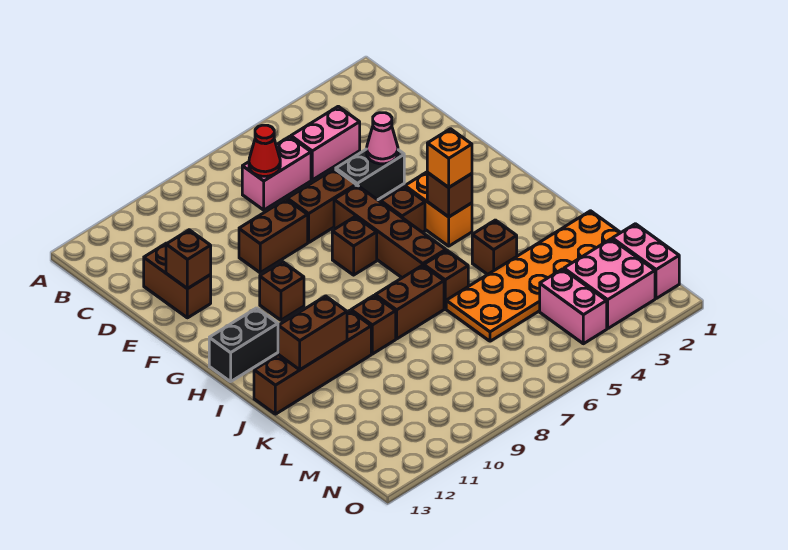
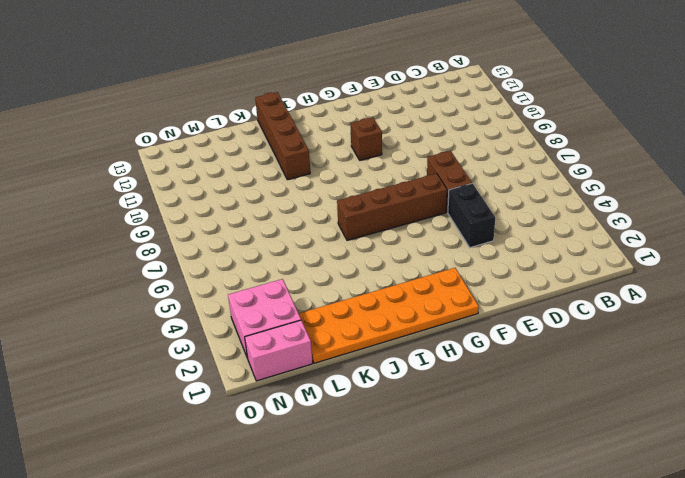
orange 2x6 plate [299,268,479,363] -> orange 2x6 plate turned to [446,211,621,341]
none -> pink 1x2 brick [291,106,360,180]
none -> pink 1x2 brick [242,137,311,210]
none -> brown 1x2 brick [144,243,211,318]

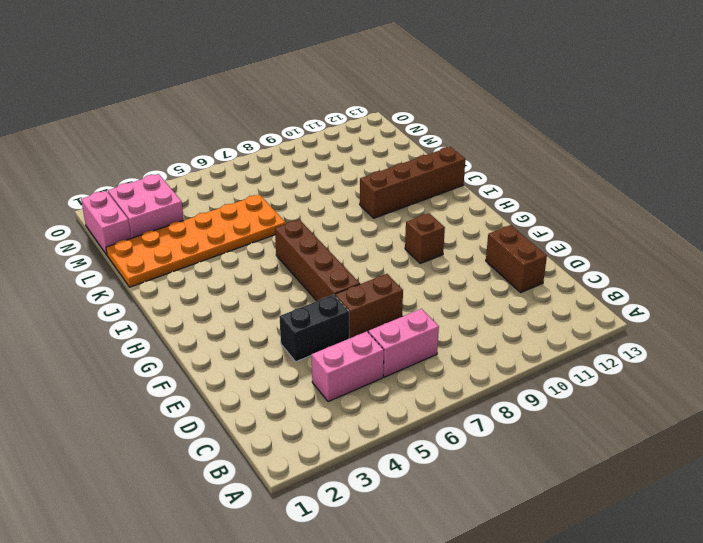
none -> brown 1x2 brick [239,199,308,273]
none -> orange 1x2 brick [405,172,472,246]
none -> brown 1x1 brick [381,186,425,232]

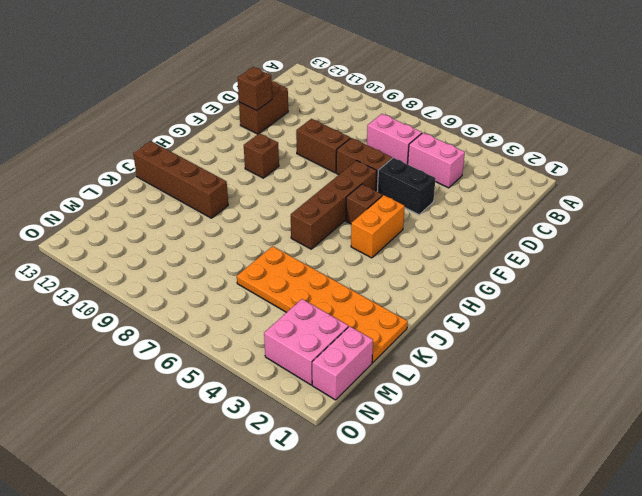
none -> brown 1x1 brick [332,217,377,275]
none -> black 1x2 brick [209,308,278,382]
none -> brown 1x1 brick [472,220,517,274]

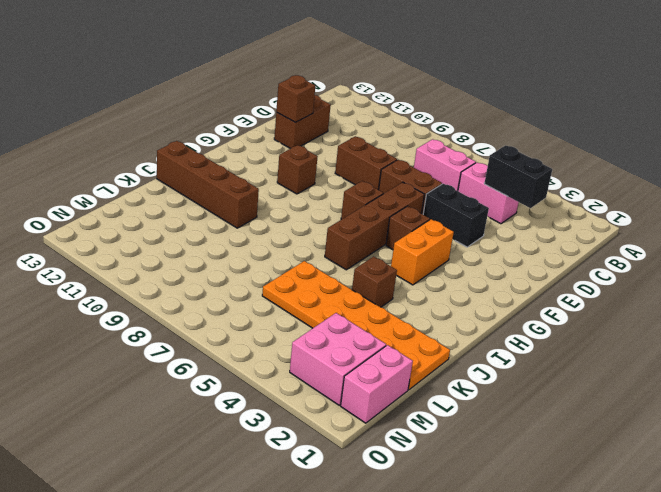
black 1x2 brick [484,145,552,208] -> black 1x2 brick moved to [209,308,278,382]
none -> brown 1x1 brick [424,250,468,309]
none -> brown 1x2 brick [375,265,444,339]
none -> brown 1x1 brick [351,296,396,354]

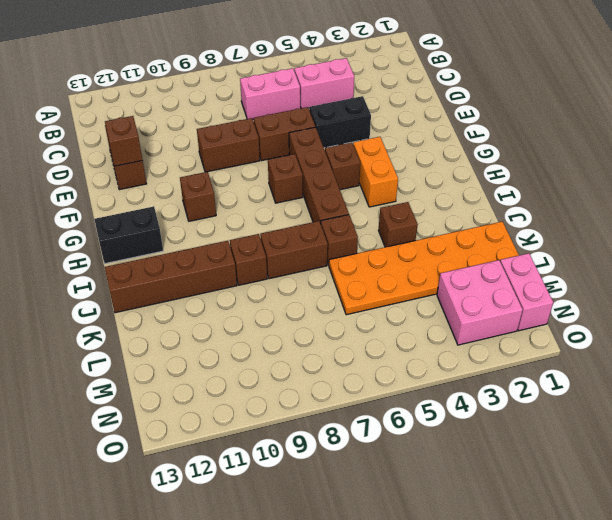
none -> pink 1x2 brick [540,269,607,344]
none -> red 1x1 cone [249,125,280,176]
none -> pink 1x1 cone [367,113,398,164]

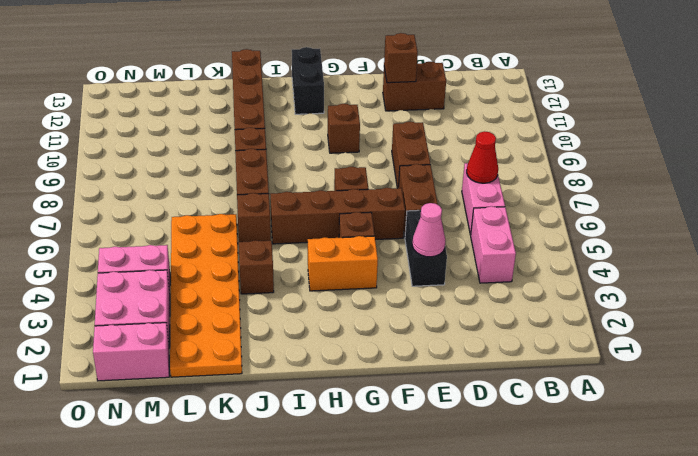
none -> brown 1x1 brick [427,173,472,217]
none -> brown 1x2 brick [278,296,347,370]
none -> orange 1x1 brick [427,129,472,187]

